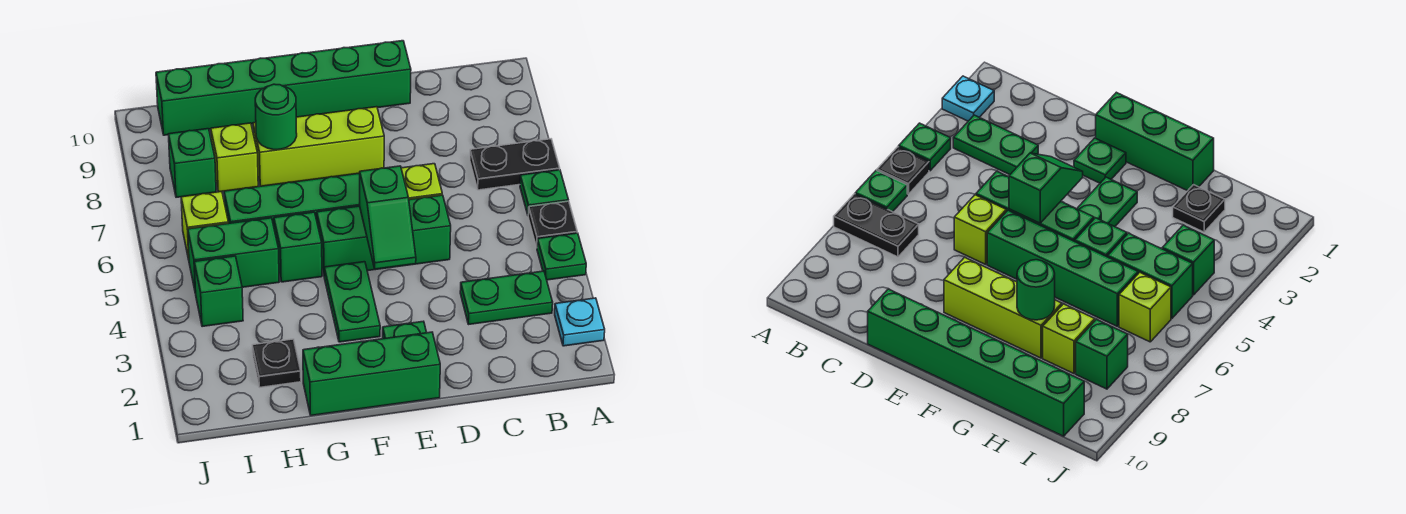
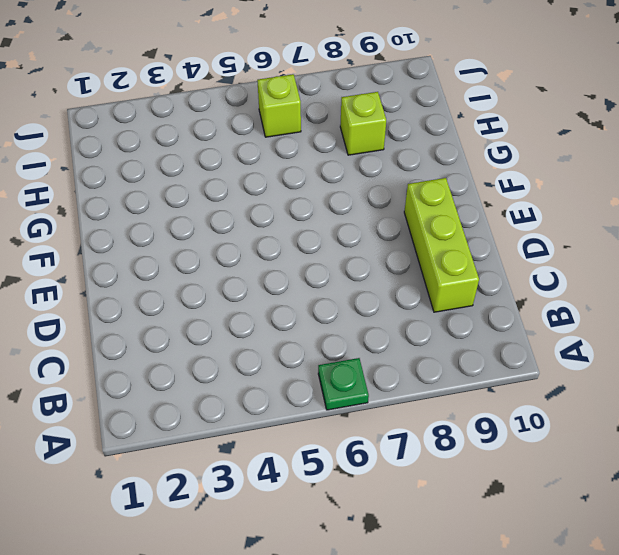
lime 1x3 brick [404,178,479,312] -> lime 1x3 brick moved to [253,107,384,186]
none -> cyan 1x1 plate [555,298,605,346]
none -> green 1x1 plate [537,233,586,280]
none -> black 1x1 plate [528,201,577,247]

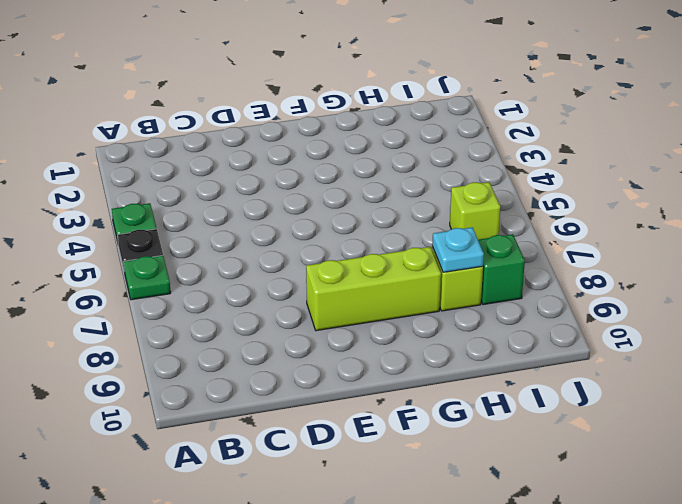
cyan 1x1 plate [432,228,484,272] -> cyan 1x1 plate moved to [555,298,605,346]
none -> black 1x2 plate [470,139,560,190]
none -> green 1x2 plate [460,271,553,324]
none -> green 1x3 brick [317,195,451,274]

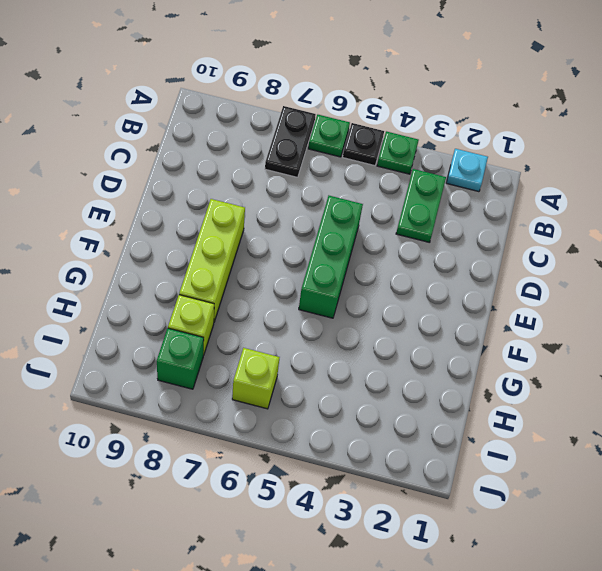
none -> lime 1x1 brick [401,164,442,200]
none -> green 1x6 brick [156,41,411,135]
none -> green 1x3 brick [303,332,440,415]

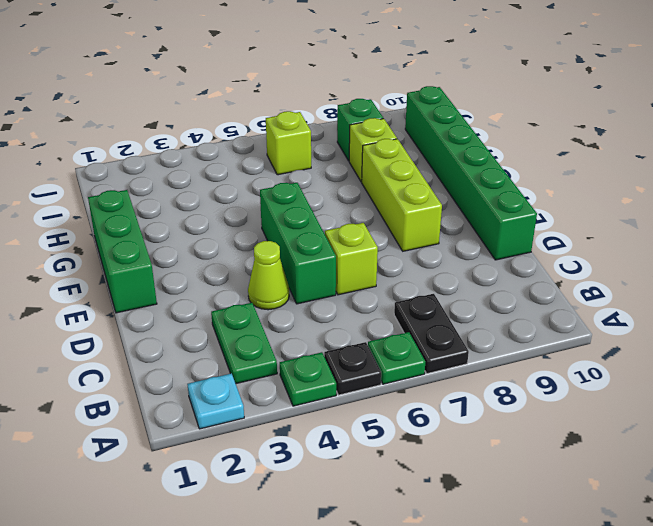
lime 1x1 cone [248,241,289,310] -> none
none -> green 1x1 plate [383,321,427,339]
none -> green 1x4 brick [224,173,360,226]
none -> green 1x2 plate [324,262,380,342]

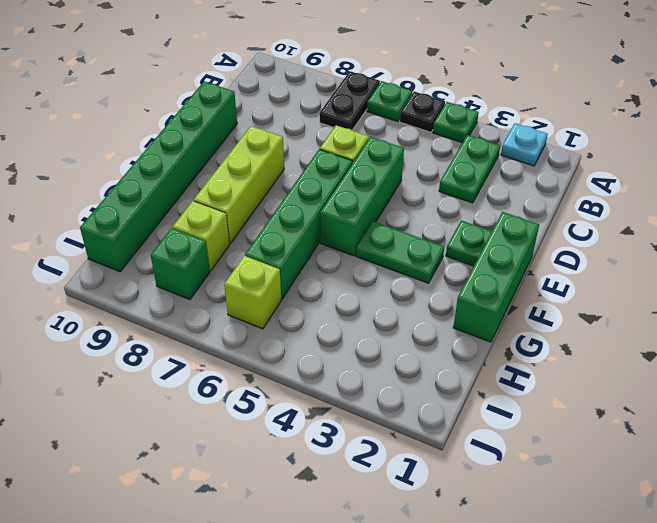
none -> green 1x1 brick [274,212,322,282]
none -> black 1x1 plate [252,339,301,387]
none -> green 1x2 brick [188,218,279,293]

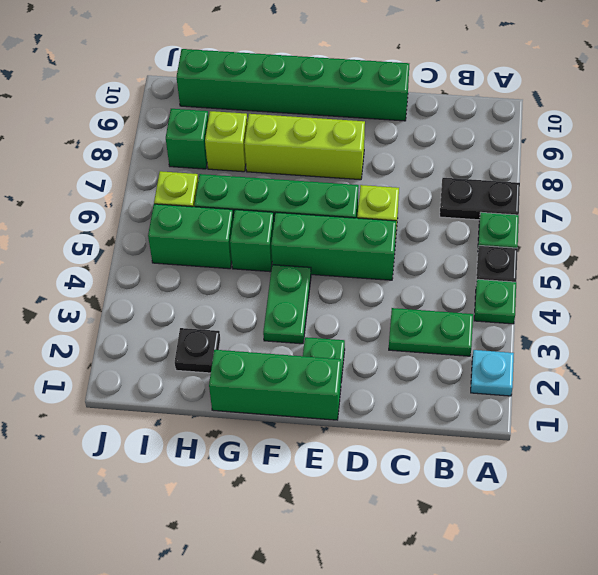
none -> green 1x1 brick [194,256,243,327]
none -> green 1x2 slope [360,166,416,269]
none -> green 1x1 round brick [255,84,297,150]

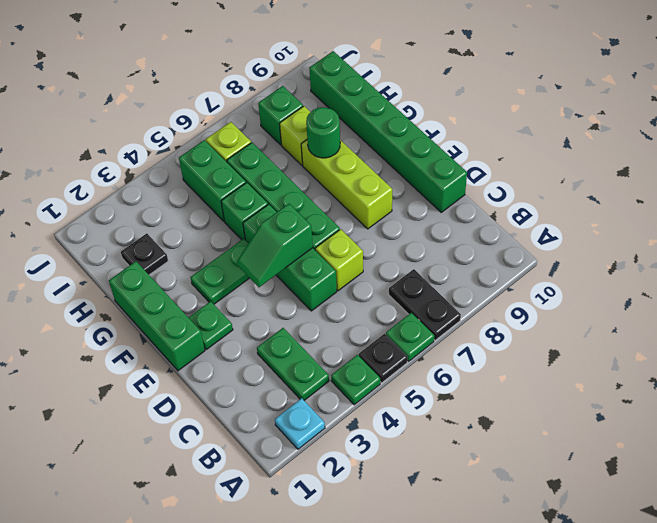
none -> green 1x1 brick [194,256,243,327]

